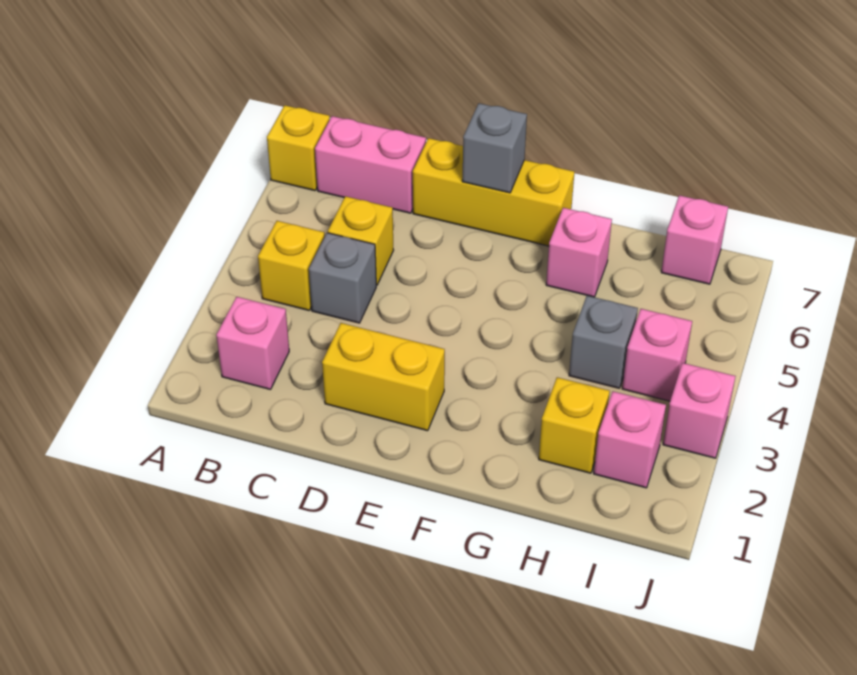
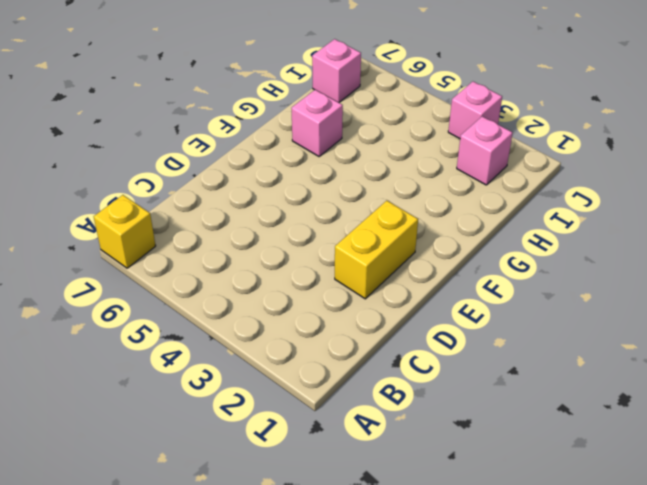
none -> pink 1x1 brick [216,297,289,390]
none -> yellow 1x1 brick [258,221,325,310]
none -> pink 1x2 brick [315,116,426,213]

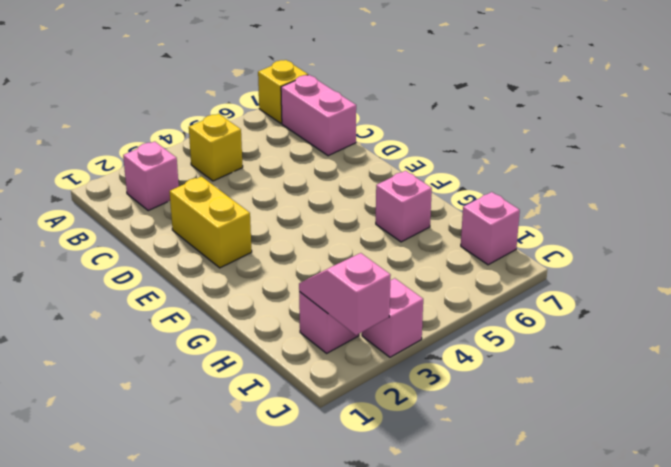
pink 1x2 slope [299,253,391,335] -> none
none -> grey 1x1 brick [309,233,376,323]
none -> yellow 1x1 brick [328,196,394,285]
none -> yellow 1x3 brick [413,138,574,246]

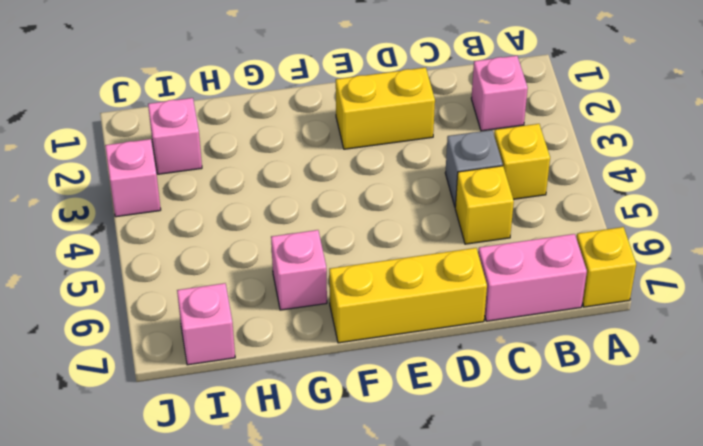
none -> yellow 1x1 brick [539,377,610,473]
none -> grey 1x1 brick [569,296,638,388]
none -> pink 1x1 brick [622,309,692,401]

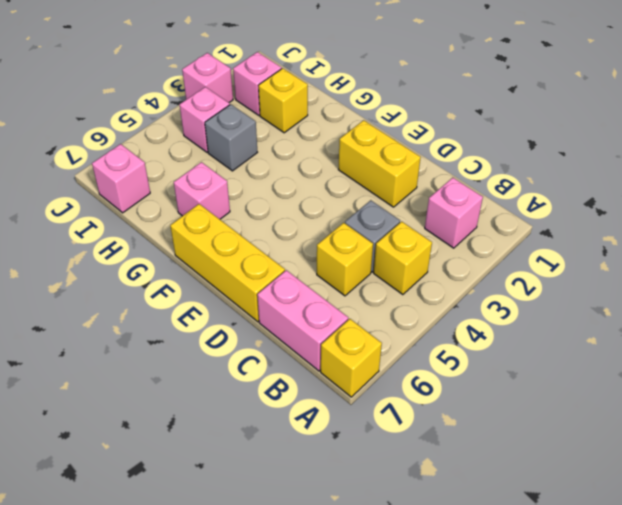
none -> grey 1x1 brick [462,103,527,193]

